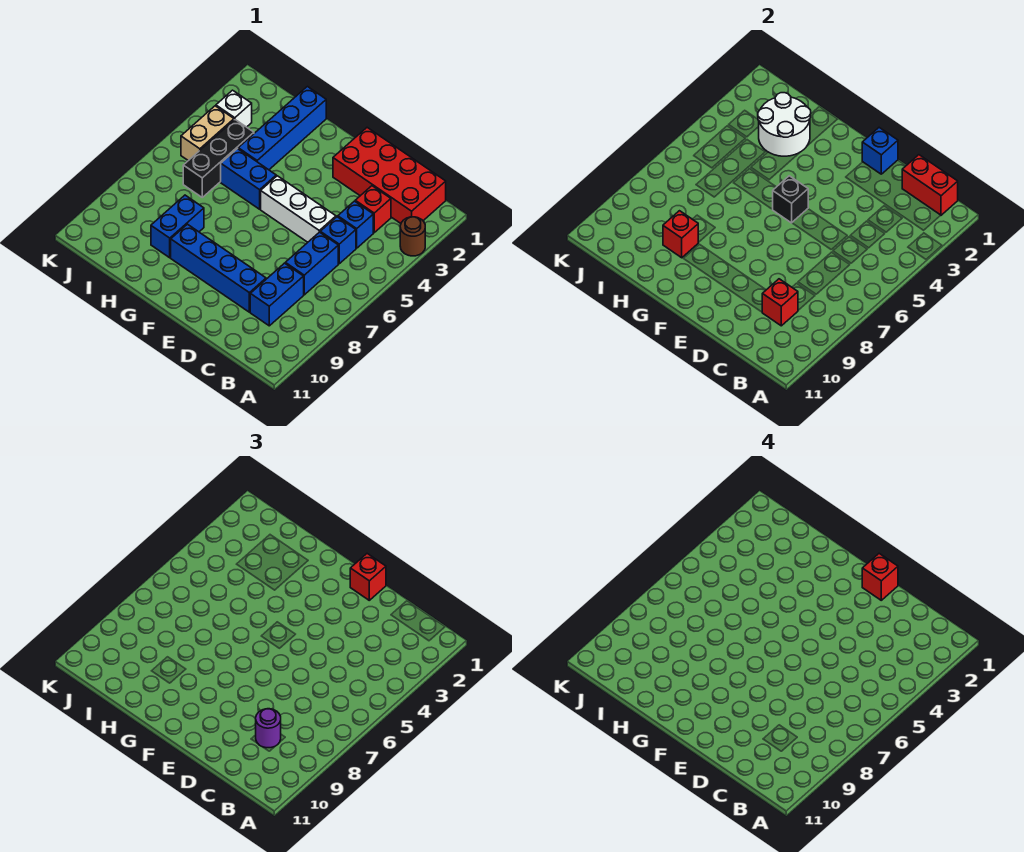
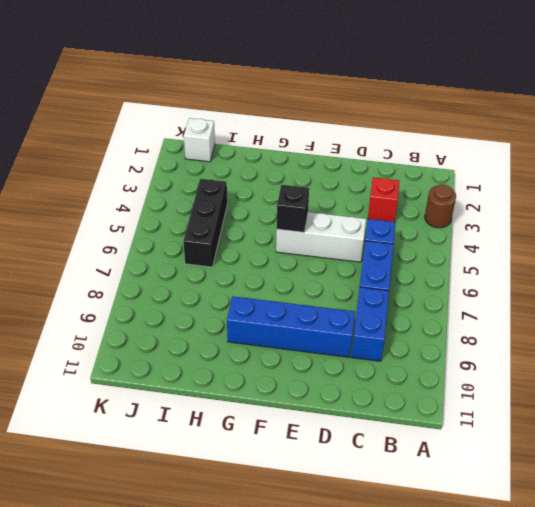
white 1x1 brick [184,118,215,162] -> white 1x1 brick moved to [216,90,252,127]
none -> red 2x4 brick [333,128,446,223]
none -> blue 1x1 brick [338,201,373,248]
none -> blue 1x2 brick [221,149,276,209]

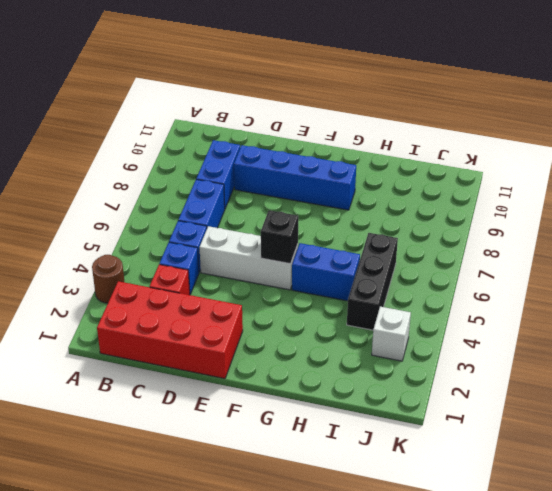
none -> blue 1x4 brick [238,87,326,170]
none -> blue 1x2 brick [151,195,204,258]
none -> tan 1x2 brick [181,106,234,161]

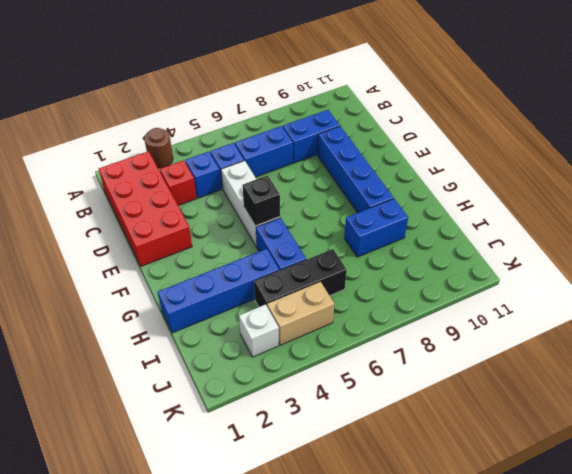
none -> red 1x2 brick [902,155,958,215]
none -> red 1x1 brick [762,279,798,326]
none -> blue 1x1 brick [862,128,898,174]

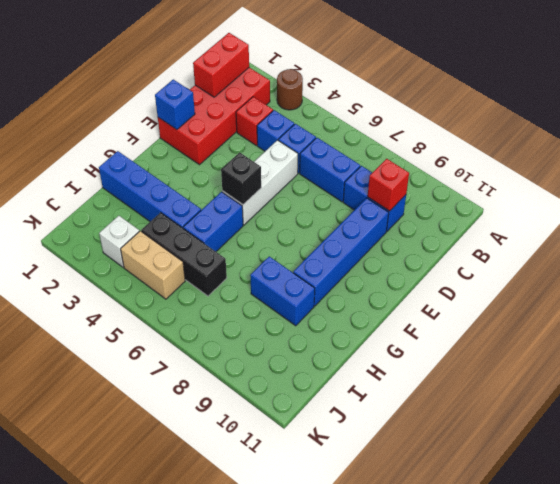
none -> white 2x2 round brick [758,93,811,156]
none -> red 1x1 brick [663,211,698,258]
none -> purple 1x1 round brick [256,709,281,748]

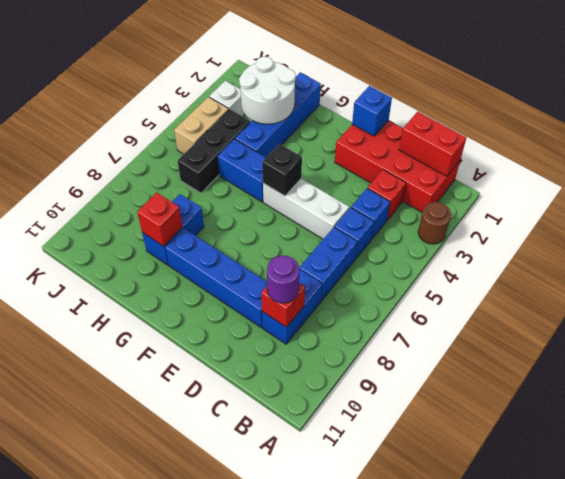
none -> red 1x1 brick [350,554,386,600]
none -> red 1x1 brick [862,554,898,600]

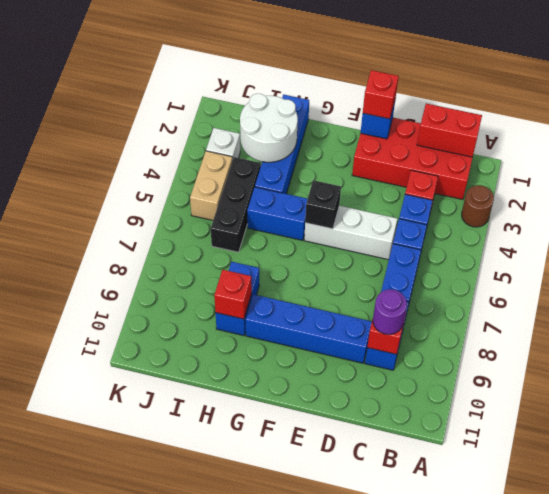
none -> red 1x1 brick [862,554,898,600]

